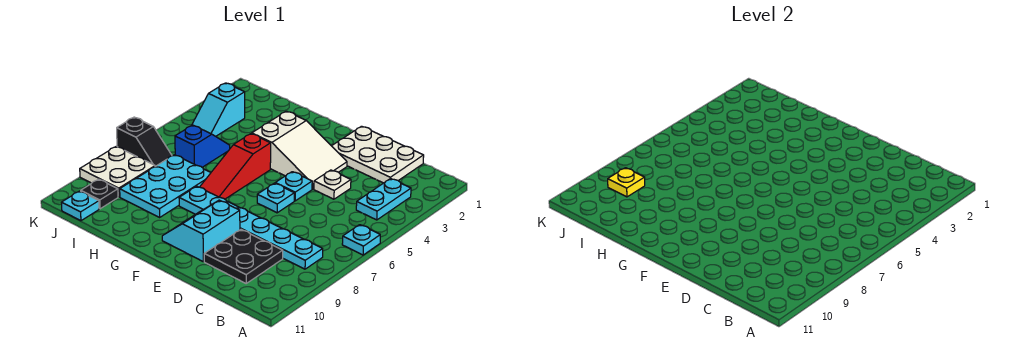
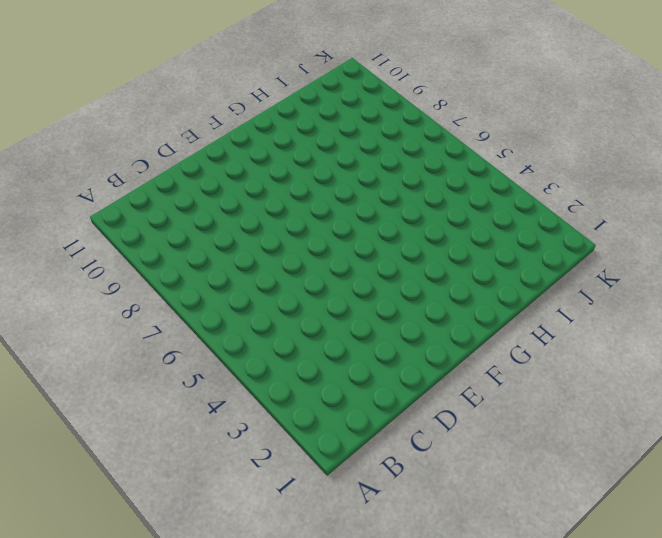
none -> cyan 1x1 plate [342,225,380,255]
none -> cyan 1x2 plate [356,178,411,220]
none -> cyan 1x6 plate [179,186,323,269]

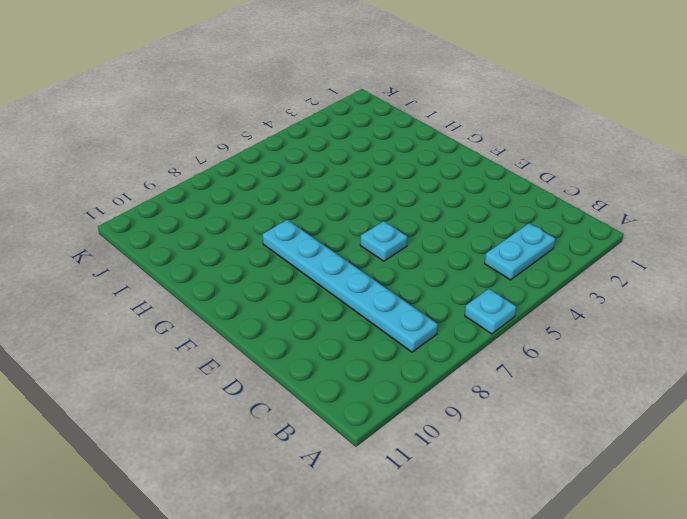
none -> white 2x3 plate [332,126,424,183]
none -> black 2x2 plate [204,230,283,283]
none -> white 1x1 plate [314,170,351,199]

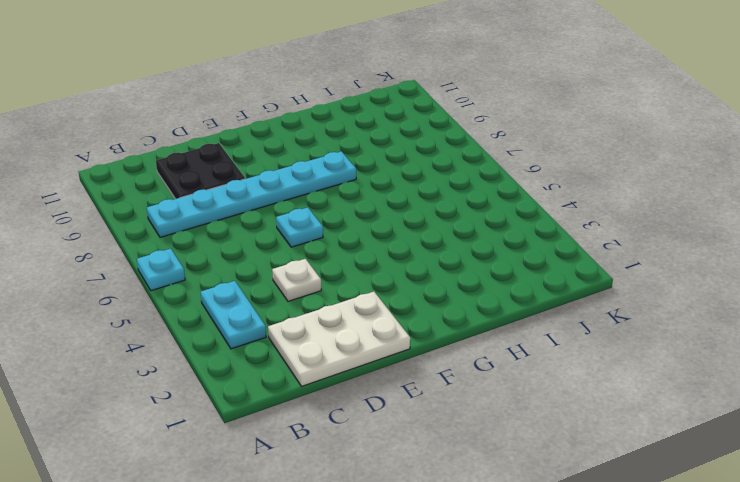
none -> white 2x3 slope [252,111,347,189]
none -> cyan 1x1 plate [275,172,312,201]
none -> cyan 2x2 slope [162,200,240,262]

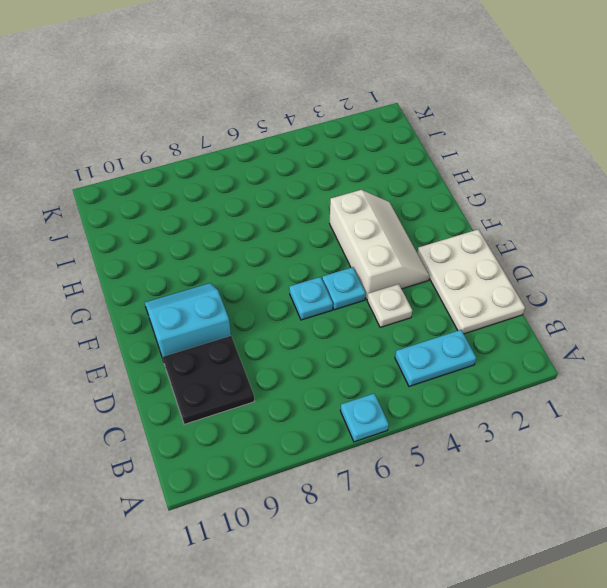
white 2x3 slope [330,190,430,299] -> white 2x3 slope turned to [252,111,347,189]
none -> cyan 1x6 plate [179,186,323,269]
none -> red 1x3 slope [200,134,271,199]
none -> cyan 2x3 plate [120,155,211,217]

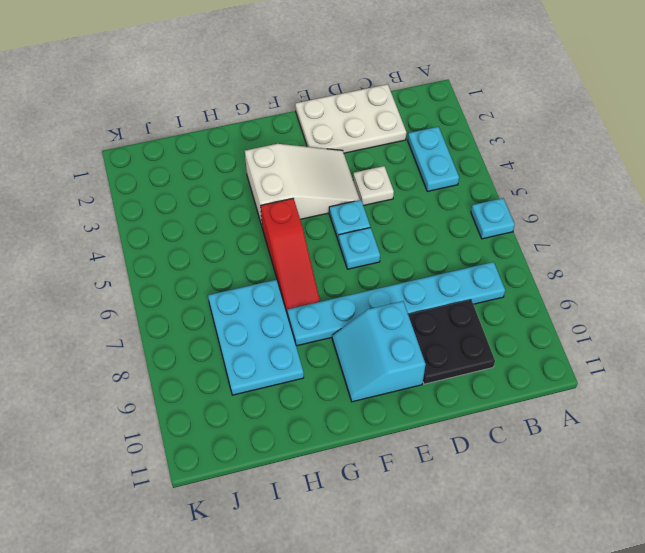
none -> blue 1x2 slope [175,125,230,167]
none -> cyan 1x2 slope [192,83,245,136]
none -> black 1x2 slope [117,117,172,166]

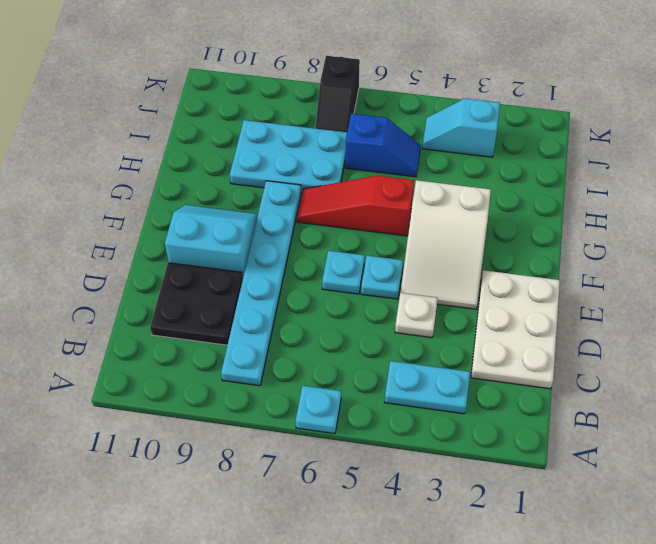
none -> white 2x2 plate [80,146,155,197]
none -> black 1x1 plate [81,179,118,209]
none -> cyan 1x1 plate [61,191,99,221]

